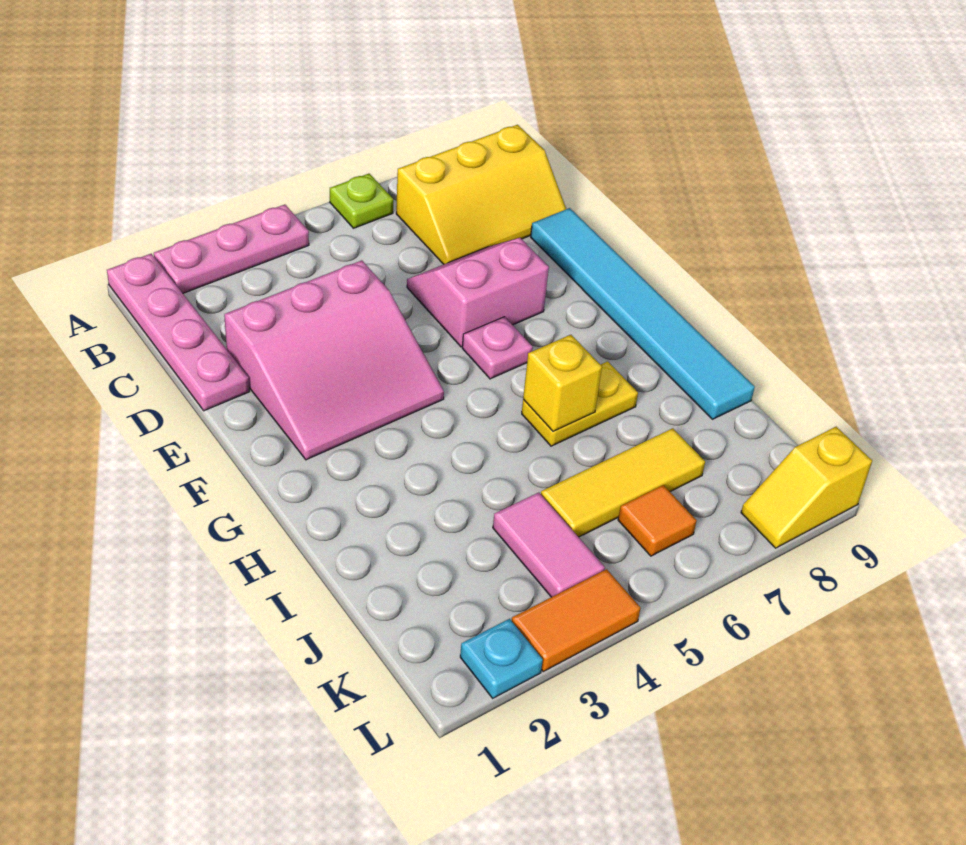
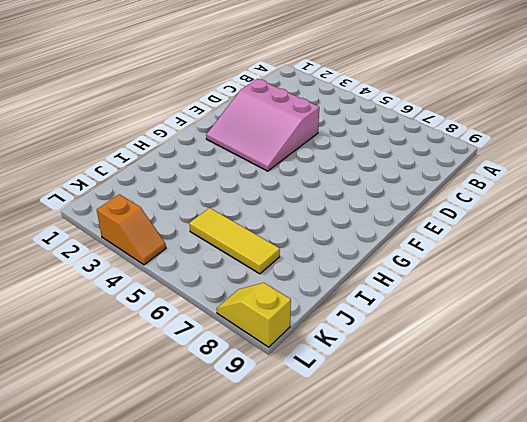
orange 1x2 slope [97,194,166,265] -> orange 1x2 tile [512,569,641,672]
none -> pink 1x4 plate [107,254,250,411]
none -> pink 1x3 plate [154,204,309,293]
none -> lime 1x1 plate [330,174,393,228]

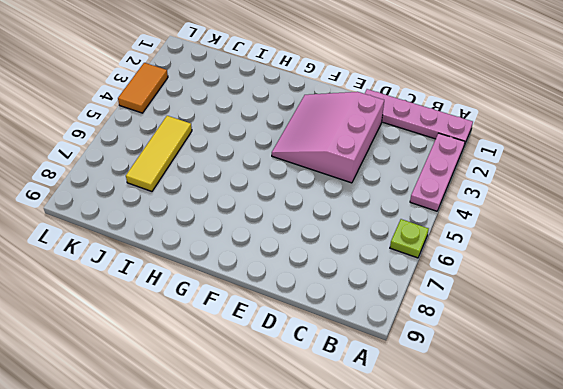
none -> yellow 2x3 slope [396,125,566,264]
none -> pink 2x2 slope [407,238,549,347]
none -> cyan 1x6 tile [531,208,755,419]

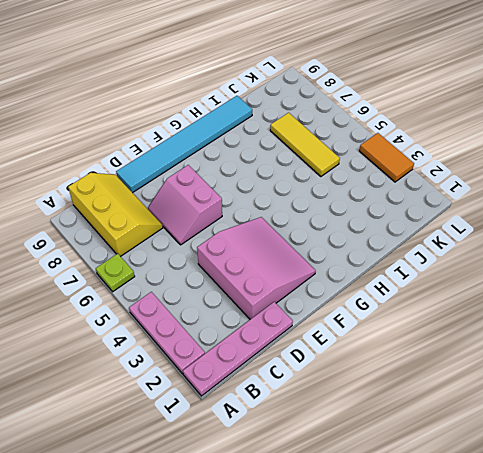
none -> pink 1x1 plate [462,317,533,379]
none -> yellow 1x2 plate [522,361,638,446]
none -> pink 1x2 tile [493,492,605,597]

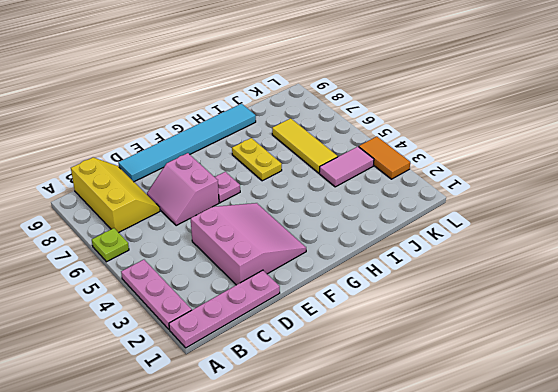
none -> orange 1x1 tile [618,485,697,556]
none -> cyan 1x1 plate [460,619,543,698]
none -> yellow 1x2 slope [741,427,872,548]

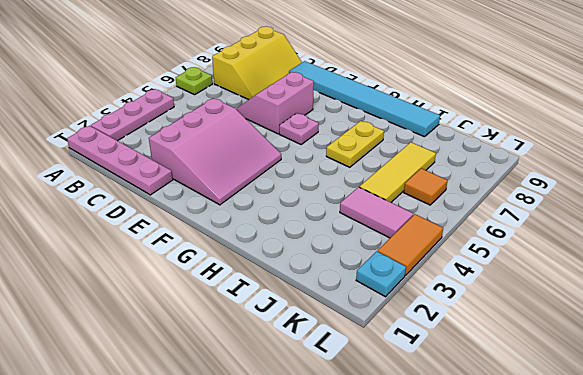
none -> yellow 1x2 slope [741,427,872,548]
none -> yellow 1x1 brick [523,335,602,432]

